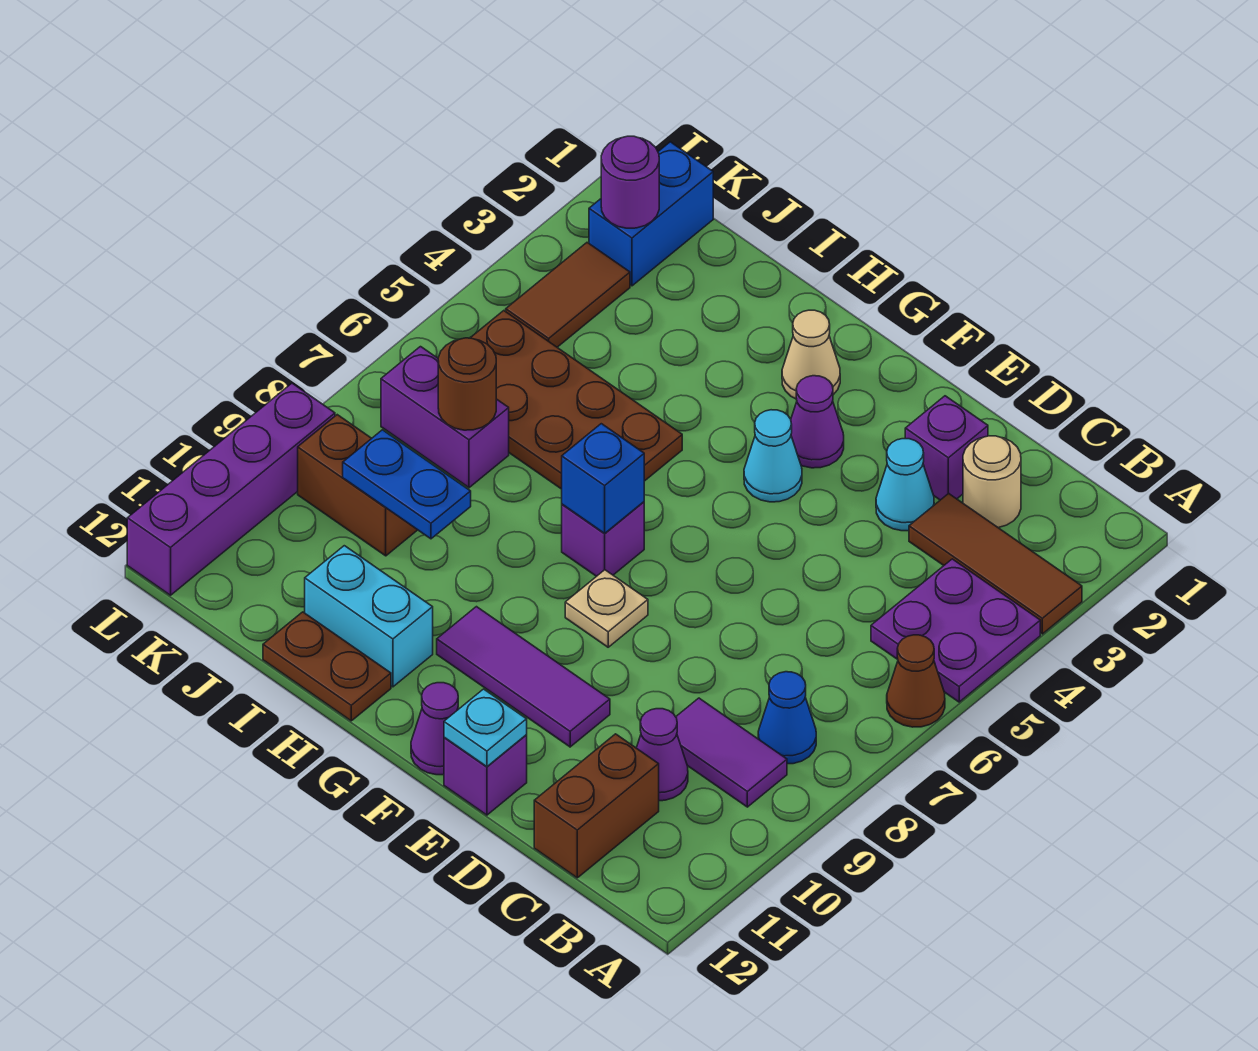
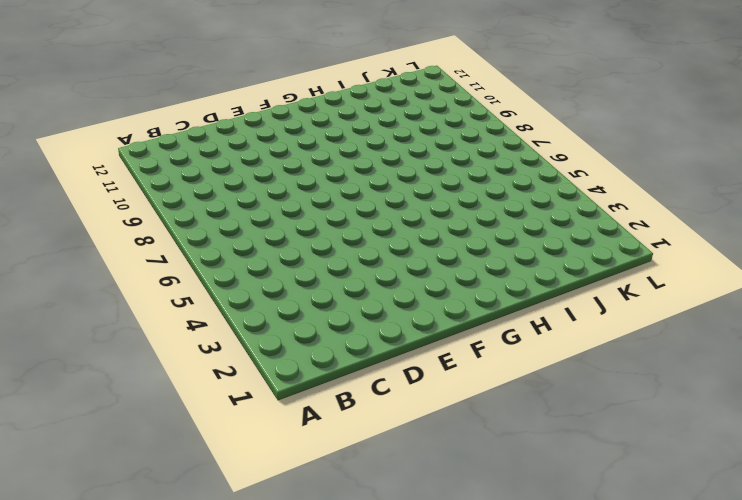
none -> brown 1x3 tile [909,493,1082,634]
none -> purple 2x2 plate [871,559,1040,702]
none -> brown 1x1 cone [887,635,945,727]
none -> blue 1x1 cone [758,672,816,764]

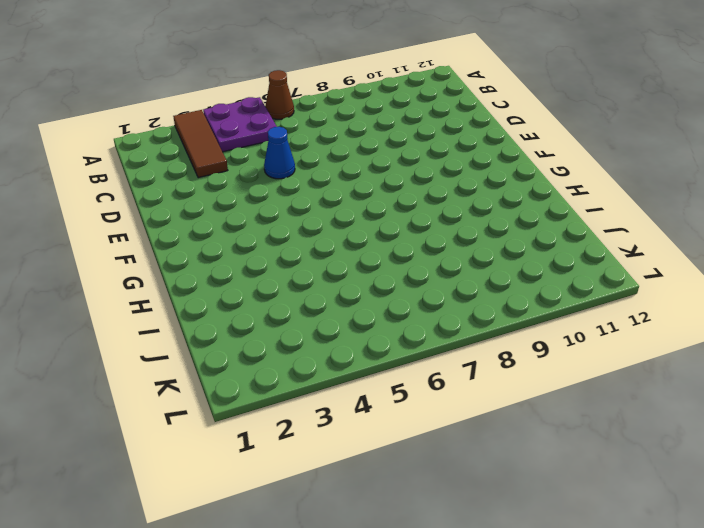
blue 1x1 cone [264,127,295,179] -> blue 1x1 cone moved to [758,672,816,764]
none -> purple 1x2 tile [676,698,787,807]
none -> tan 1x1 round brick [963,436,1021,528]
none -> purple 1x1 cone [637,709,688,801]
none -> brown 1x2 brick [534,734,659,878]

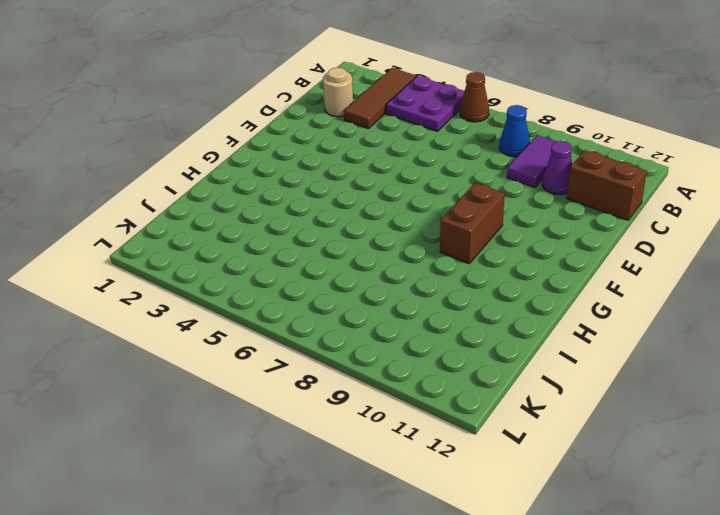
brown 1x2 brick [440,183,505,264] -> brown 1x2 brick moved to [298,415,417,556]
none -> purple 1x1 brick [905,396,988,500]
none -> cyan 1x1 cone [876,439,934,531]
none -> purple 1x3 tile [437,607,610,747]
none -> purple 1x1 brick [444,735,527,815]

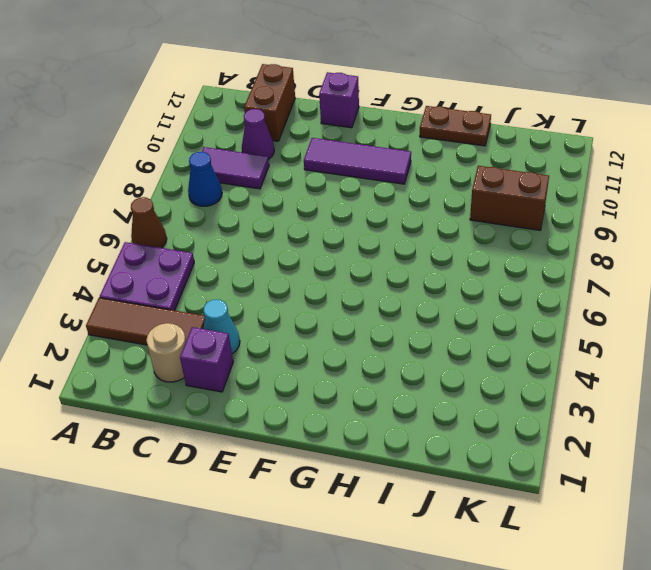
none -> purple 1x1 cone [791,376,844,468]
none -> cyan 1x1 cone [744,410,802,502]
none -> tan 1x1 plate [565,570,648,647]
none -> purple 1x1 cone [411,683,458,775]

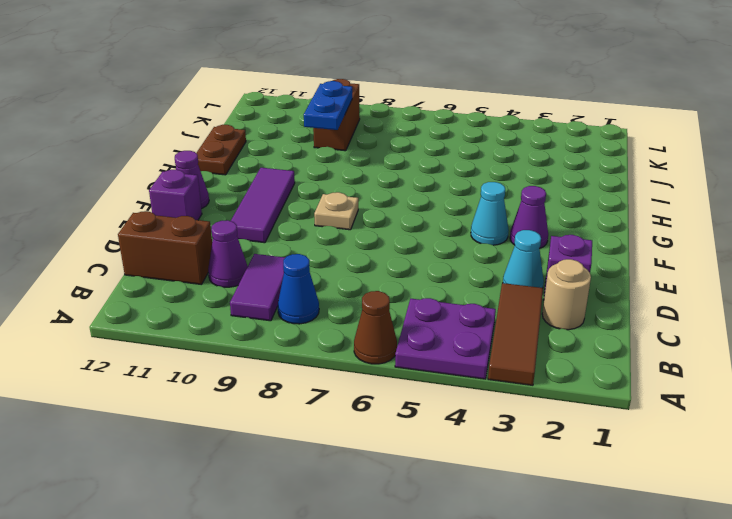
none -> tan 1x1 cone [782,310,840,399]
none -> purple 1x1 brick [562,502,644,576]
none -> brown 2x4 plate [471,311,682,489]
none -> cyan 1x2 brick [305,546,433,687]

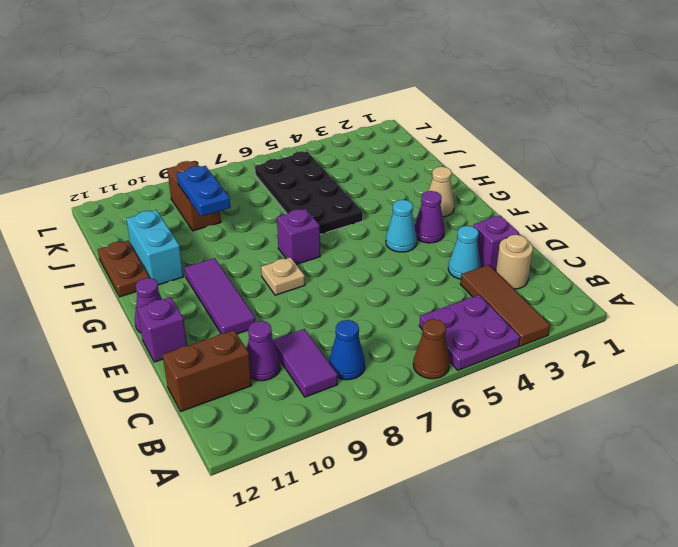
black 2x4 plate [255,151,363,234] -> brown 2x4 plate [471,311,682,489]
none -> purple 1x2 brick [381,347,509,488]
none -> blue 1x2 brick [589,142,713,286]
none -> brown 1x2 tile [506,243,630,347]
none -> purple 1x4 brick [127,383,335,595]

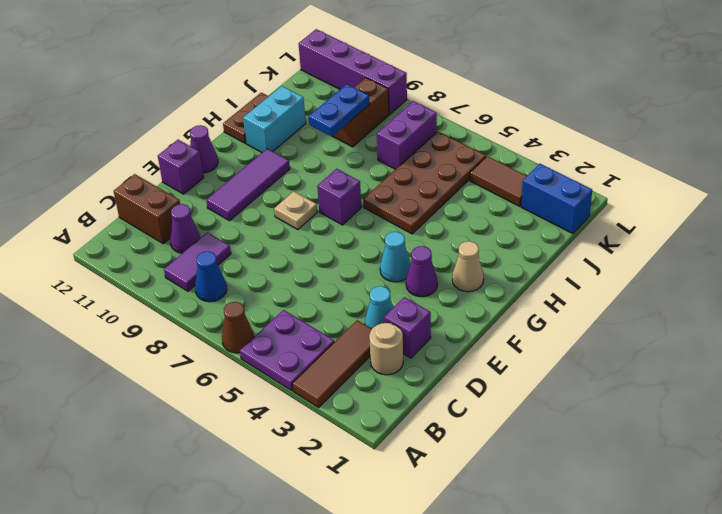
none -> cyan 1x1 plate [444,689,527,767]
none -> blue 1x1 brick [562,424,644,534]
none -> brown 1x1 round brick [438,338,496,430]
none -> purple 1x1 round brick [601,136,659,228]

